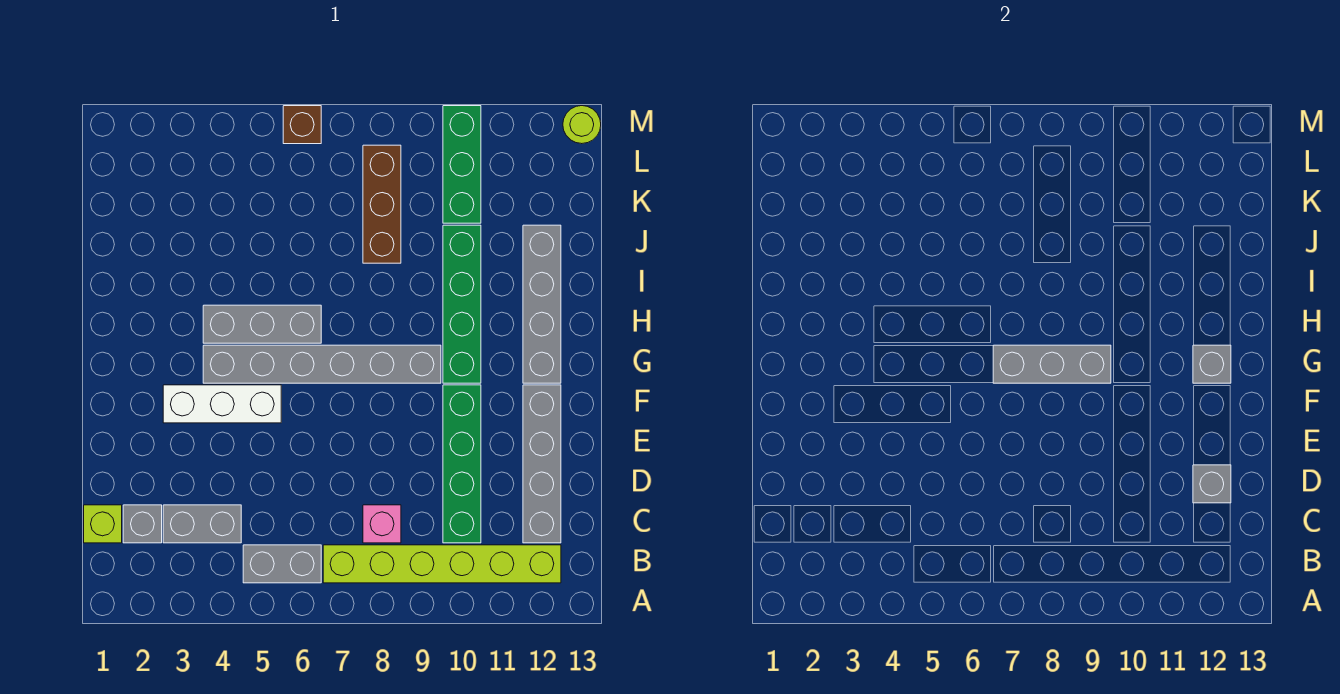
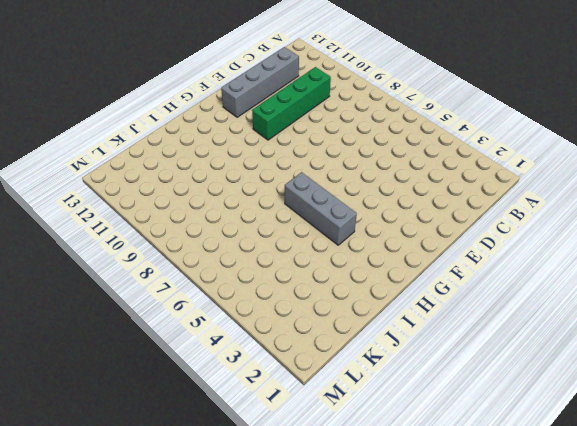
none -> grey 1x2 brick [243,545,321,583]
none -> lime 1x6 brick [323,545,561,583]
none -> lime 1x1 brick [84,505,122,543]

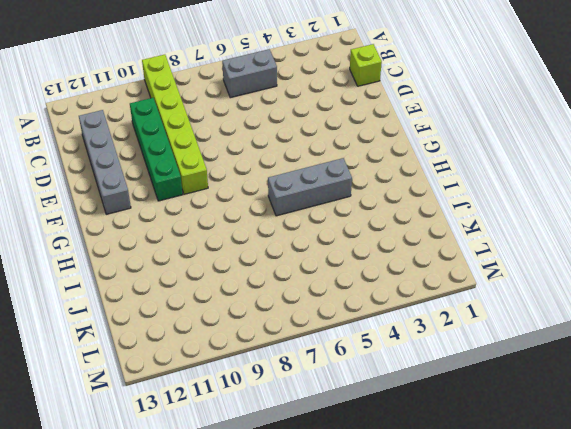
lime 1x6 brick [142,55,208,194] -> lime 1x6 brick turned to [323,545,561,583]
none -> grey 1x1 brick [123,505,162,543]
none -> grey 1x2 brick [163,505,241,543]
none -> pink 1x1 brick [363,505,401,543]

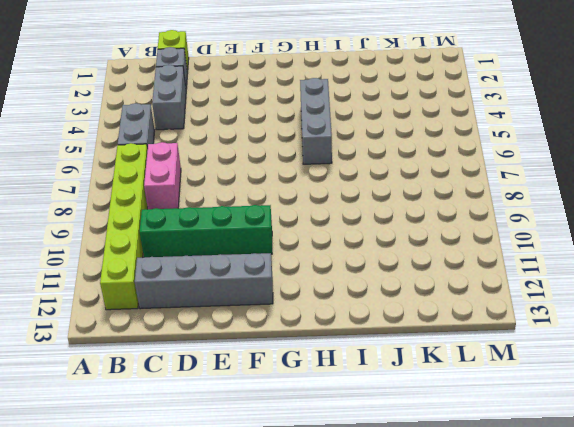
pink 1x2 brick [144,142,181,209] -> pink 1x1 brick [363,505,401,543]
none -> white 1x3 brick [163,385,281,423]
none -> grey 1x6 brick [203,345,441,383]
none -> green 1x4 brick [443,225,481,383]

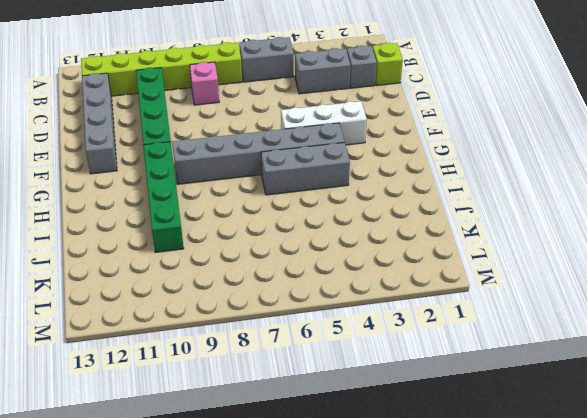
none -> grey 1x4 brick [523,225,561,383]
none -> brown 1x3 brick [363,145,401,263]
none -> green 1x3 brick [443,106,481,223]

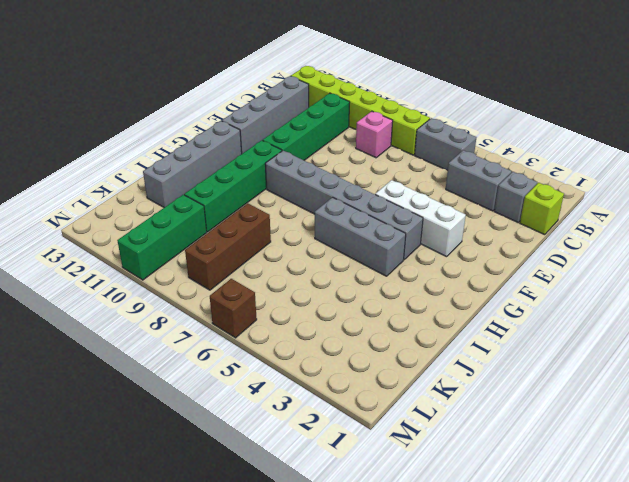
none -> lime 1x1 round brick [563,106,601,144]
none -> grey 1x1 brick [1193,465,1231,503]
none -> grey 1x3 brick [993,345,1111,383]

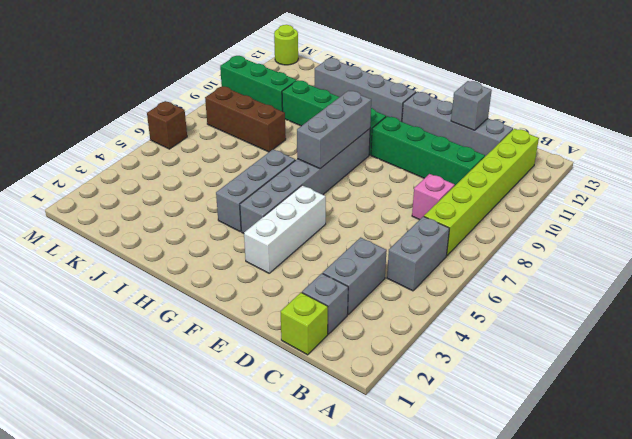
none -> grey 1x1 brick [1193,345,1231,383]

